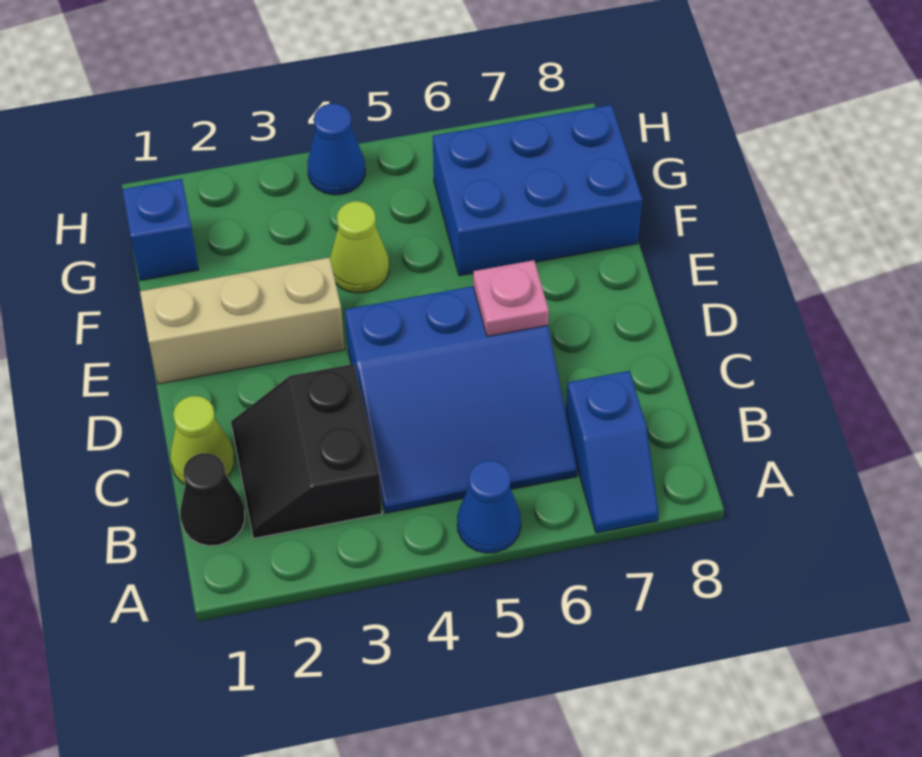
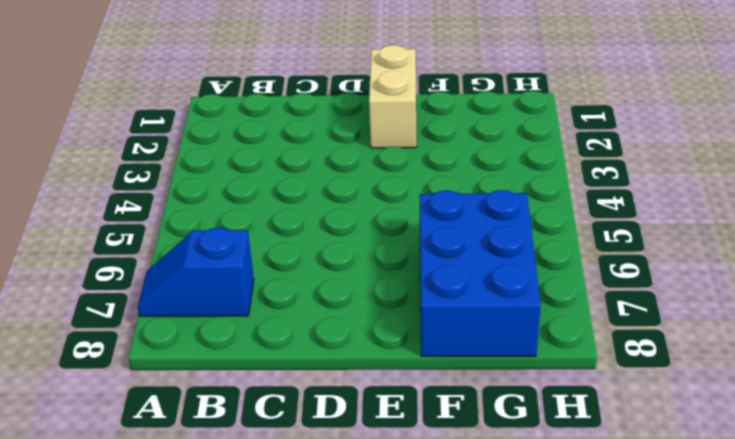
tan 1x2 brick [369,45,416,148] -> tan 1x3 brick [140,258,345,384]
none -> blue 1x1 cone [457,460,521,553]
none -> black 1x1 cone [180,453,245,546]
none -> black 2x2 slope [231,364,382,538]

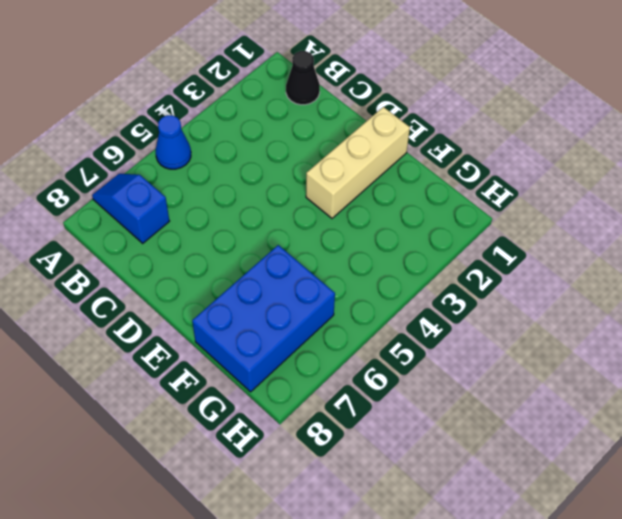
none -> black 2x2 slope [231,364,382,538]
none -> blue 3x3 slope [345,286,577,513]
none -> lime 1x1 cone [171,396,234,484]

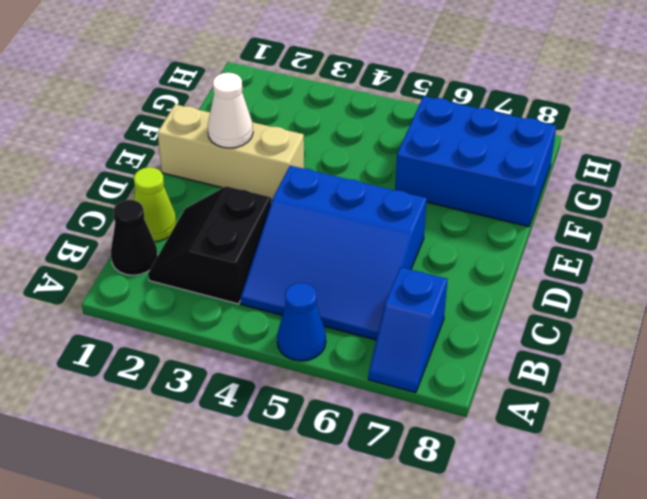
white 1x1 cone [208,73,253,148] -> none
none -> lime 1x1 cone [330,201,389,293]
none -> blue 1x1 brick [122,179,199,281]
none -> blue 1x1 cone [307,104,365,195]

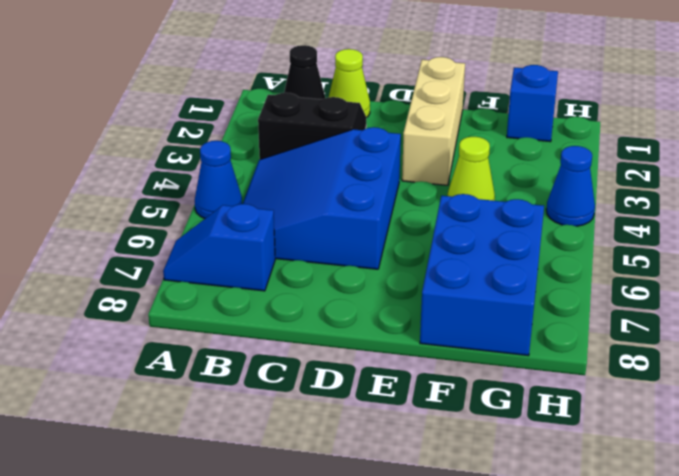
none -> pink 1x1 plate [473,260,549,336]

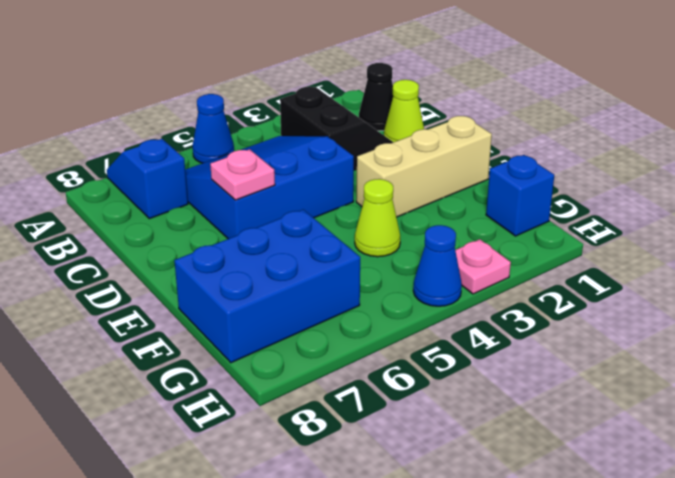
pink 1x1 plate [455,239,511,294] -> none

